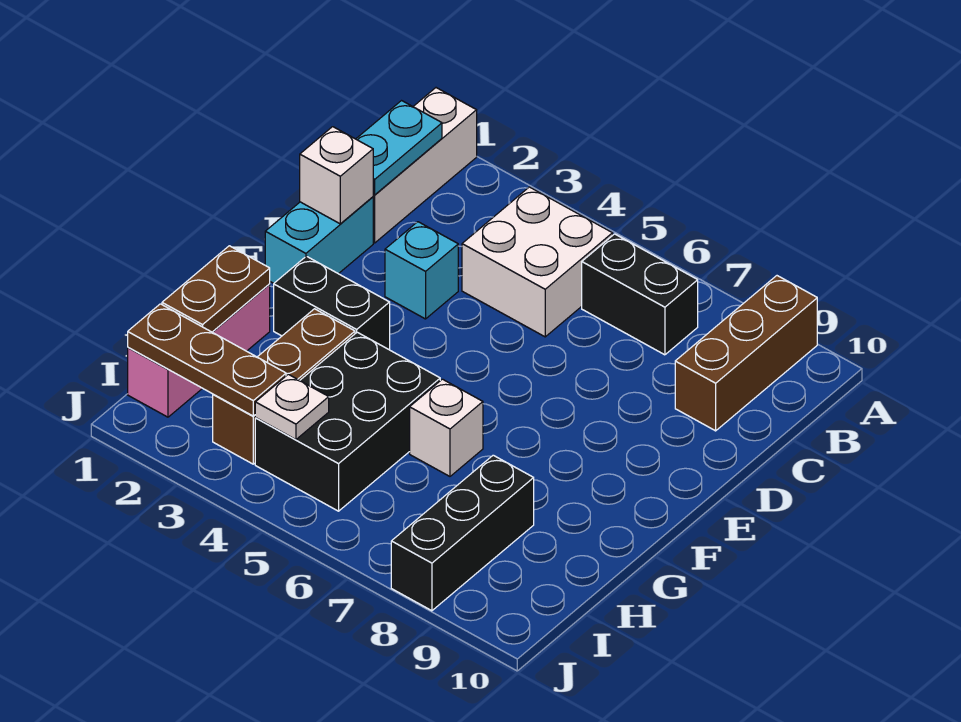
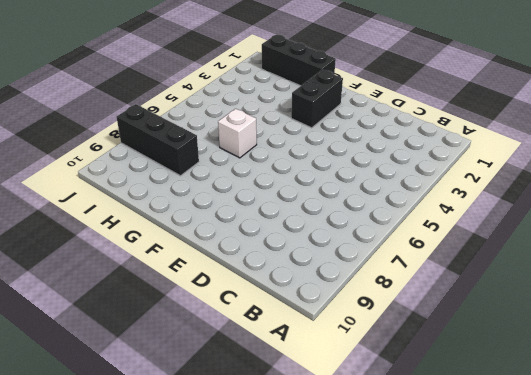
black 1x3 brick [262,35,336,86] -> pink 1x3 brick [128,284,270,417]
none -> white 1x3 brick [373,88,477,243]
none -> brown 1x3 brick [675,276,817,431]
none -> white 2x2 brick [462,187,613,337]

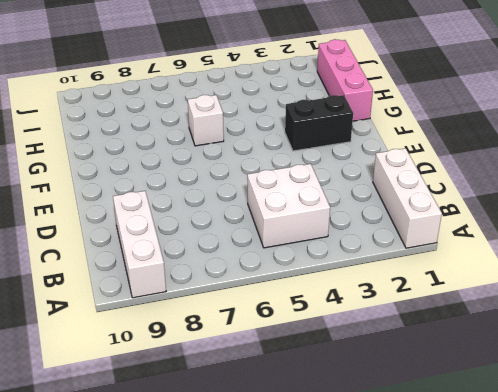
white 1x3 brick [113,191,166,298] -> brown 1x3 brick [675,276,817,431]
none -> black 1x2 brick [582,234,698,355]
none -> cyan 1x2 brick [265,197,373,283]
none -> cyan 1x1 brick [385,222,458,319]

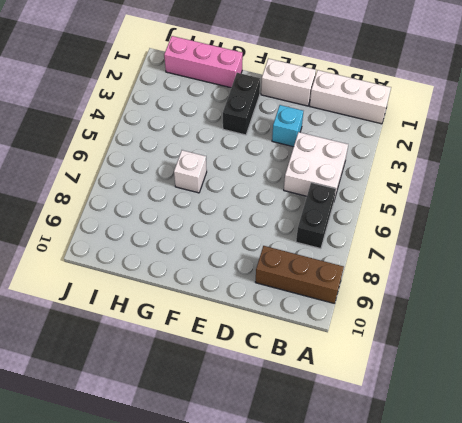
white 1x2 brick [261,59,316,106] -> cyan 1x2 brick [265,197,373,283]
none -> brown 1x3 brick [213,309,355,464]
none -> black 2x3 brick [255,332,440,511]
none -> black 1x3 brick [391,455,534,611]

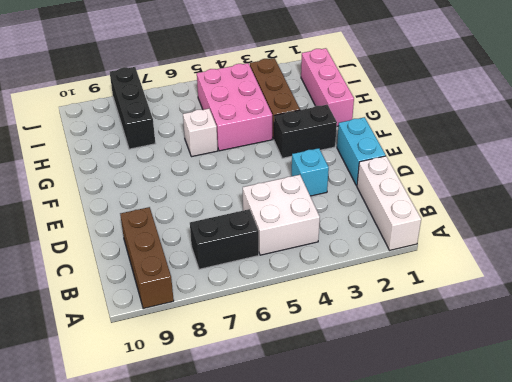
pink 2x3 brick [197,63,272,151] -> black 2x3 brick [255,332,440,511]
none -> cyan 1x2 plate [356,101,442,195]
none -> white 1x1 brick [300,127,373,224]
none -> brown 1x2 plate [162,246,270,332]

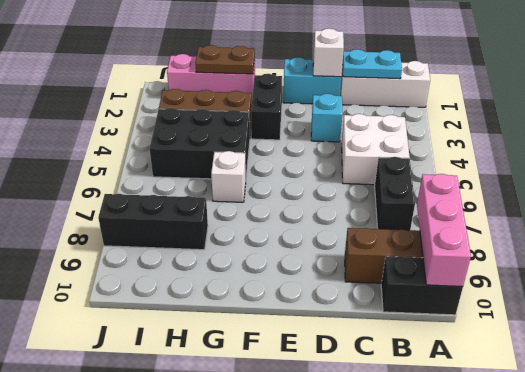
pink 1x3 brick [417,174,471,286] -> none
black 1x2 brick [381,256,463,315] -> none
none -> brown 1x3 plate [128,304,286,416]
none -> white 1x1 plate [255,374,329,440]

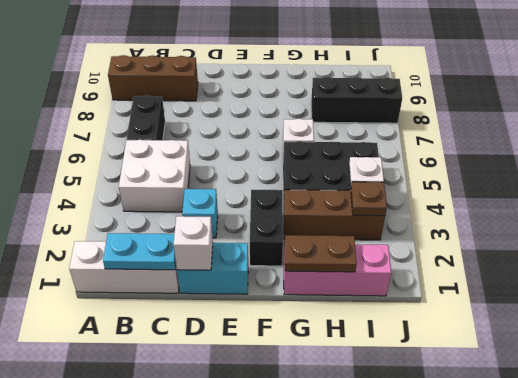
brown 1x1 plate [351,182,387,216] -> brown 1x3 plate [128,304,286,416]

